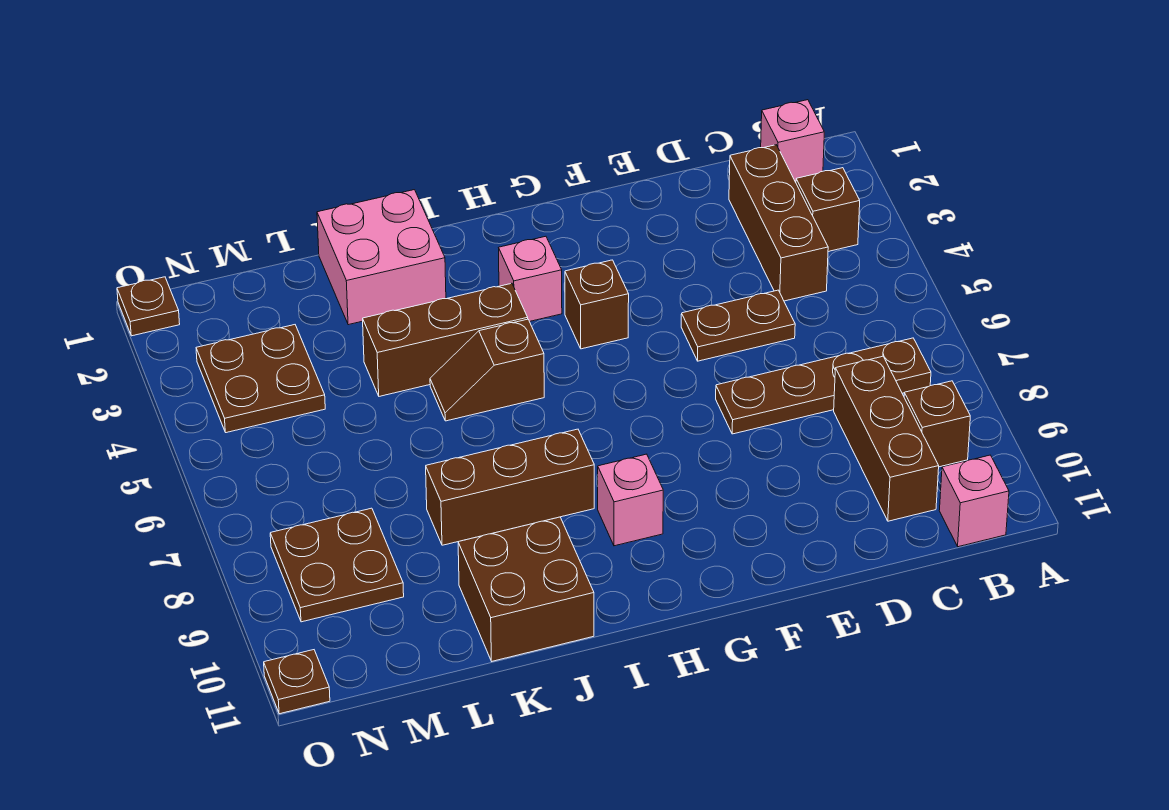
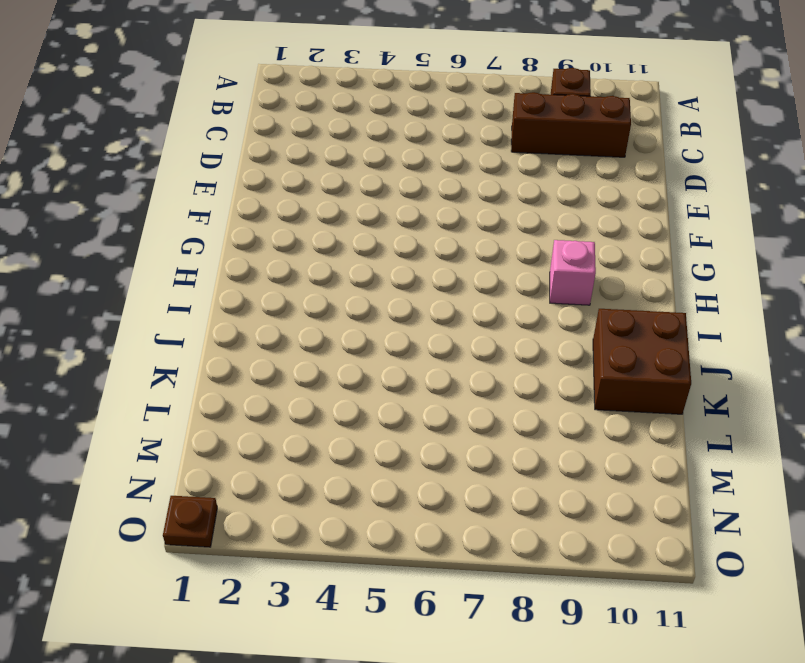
none -> pink 1x1 brick [761,100,824,182]
none -> brown 1x1 brick [796,168,860,252]
none -> brown 1x4 plate [716,338,931,434]

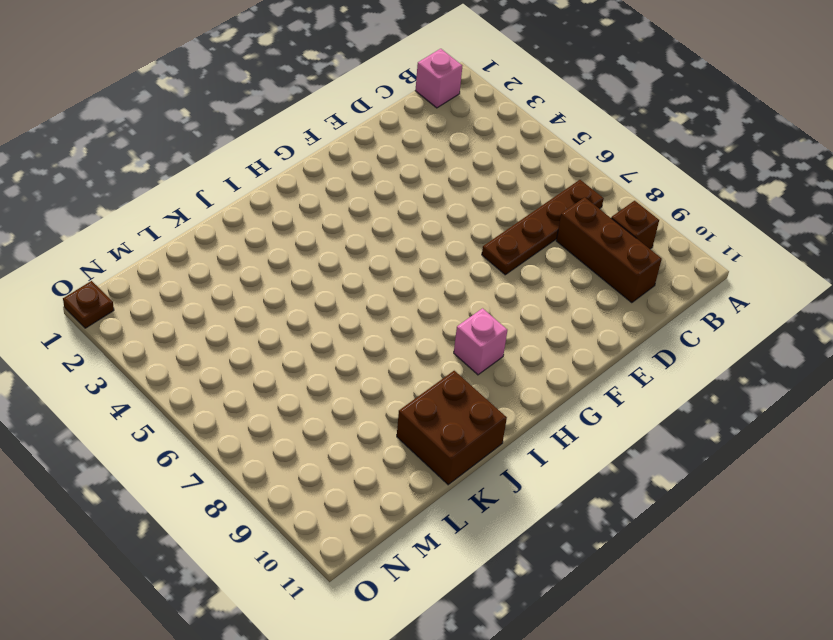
none -> brown 1x1 brick [796,168,860,252]
none -> pink 1x1 brick [939,455,1009,547]
none -> brown 1x3 brick [729,145,828,301]

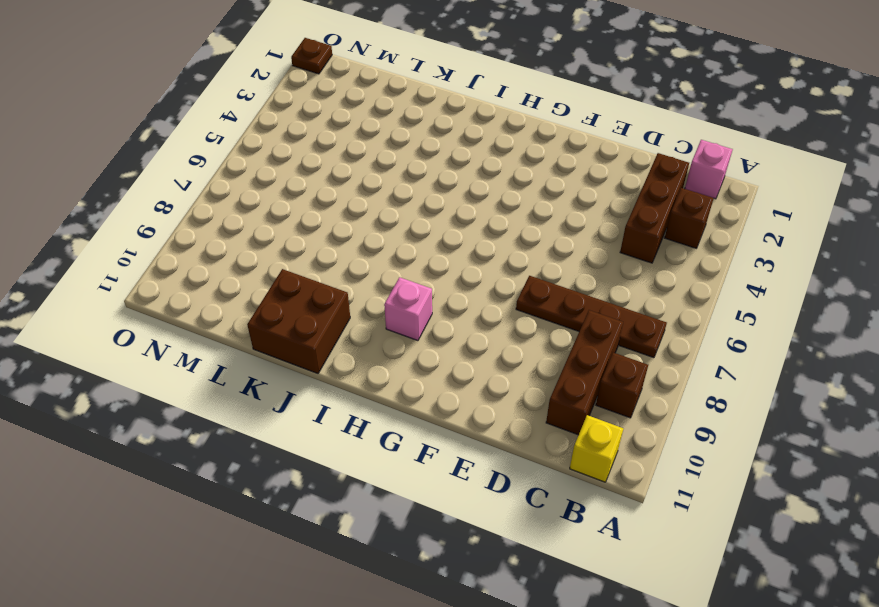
yellow 1x1 brick [570,415,623,482] -> pink 1x1 brick [939,455,1009,547]
none -> brown 1x2 plate [681,290,795,361]
none -> brown 1x1 brick [565,260,629,349]
none -> pink 1x1 brick [499,236,562,321]

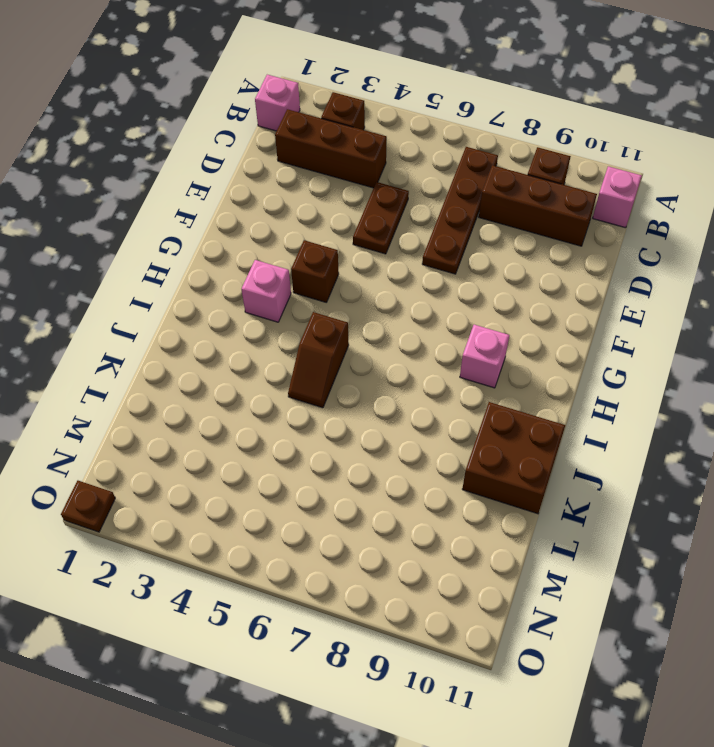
none -> brown 1x3 brick [363,283,528,396]
none -> brown 1x3 brick [426,429,594,545]
none -> pink 2x2 brick [317,190,446,325]

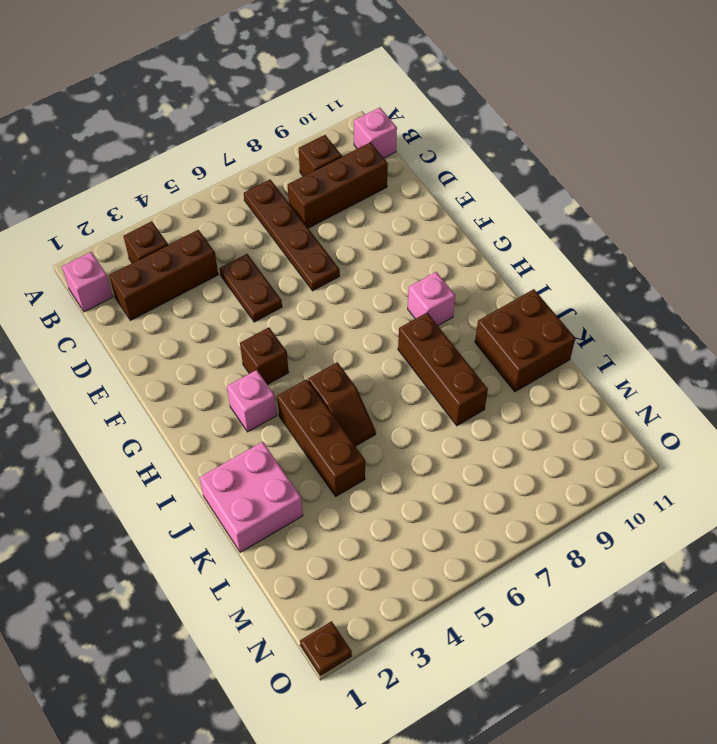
none -> brown 2x2 plate [196,325,325,433]
none -> brown 2x2 plate [270,508,404,622]
none -> brown 1x1 plate [264,650,330,714]

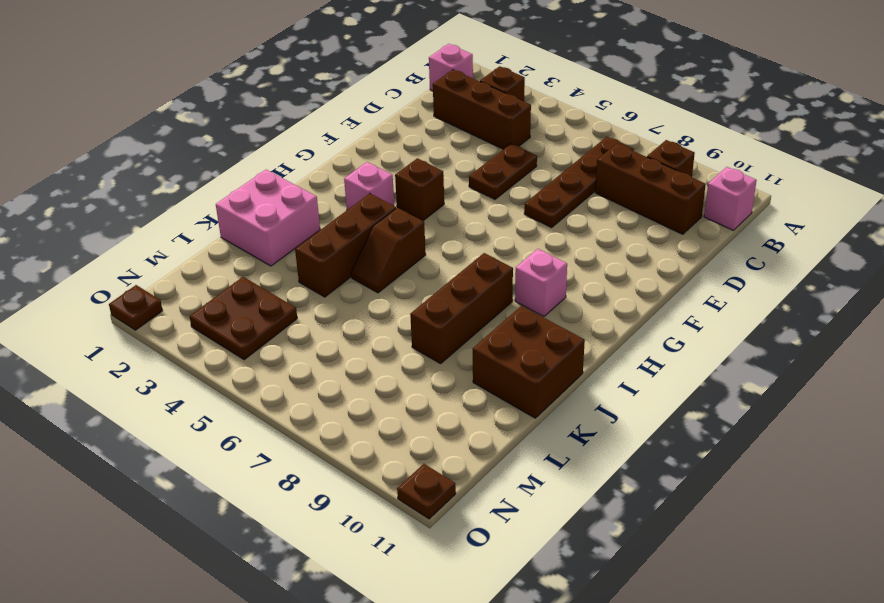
none -> brown 2x2 plate [270,508,404,622]

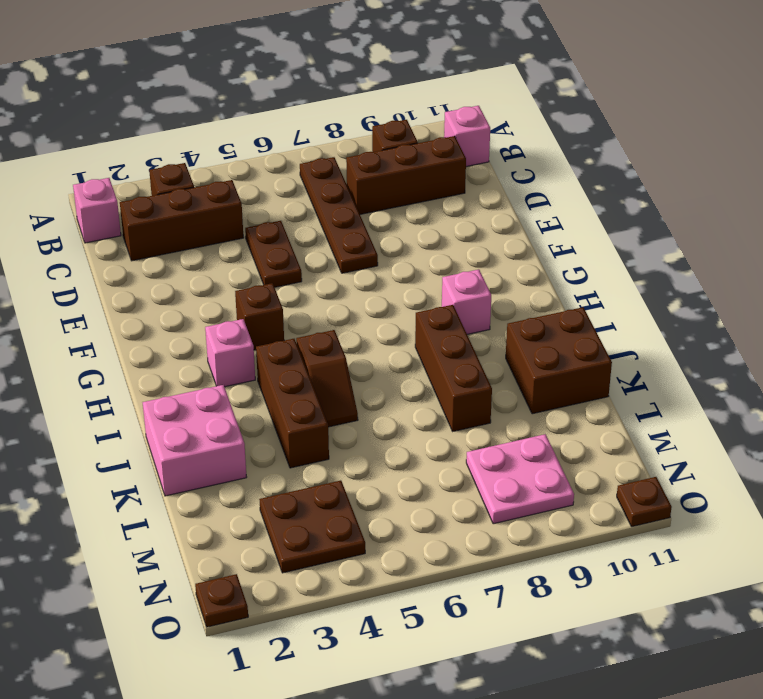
pink 2x2 plate [466,434,574,524] -> brown 2x2 plate [270,508,404,622]

